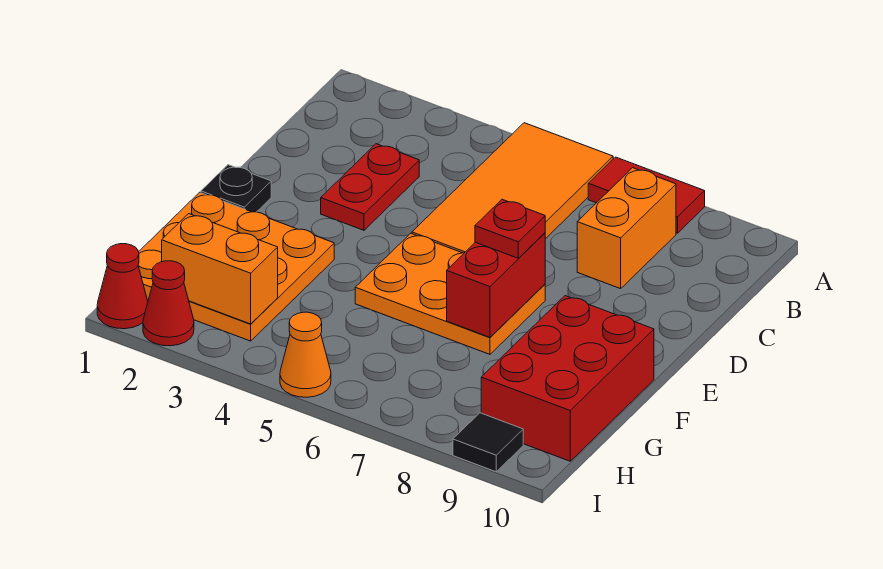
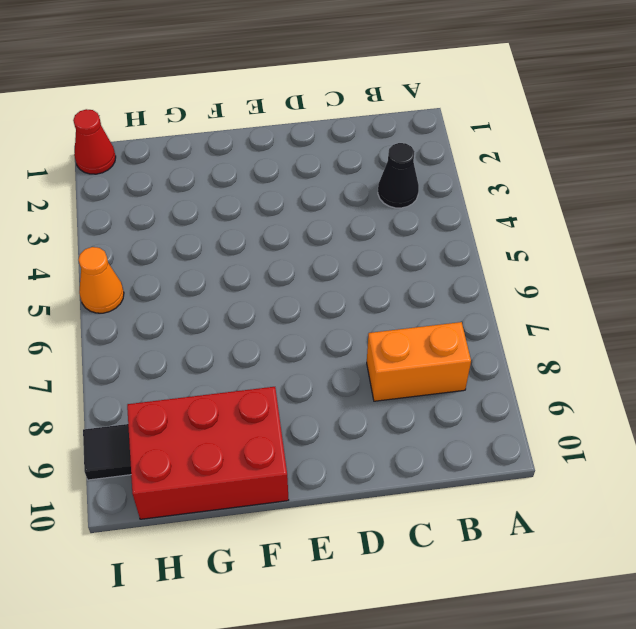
black 1x1 cone [378,143,419,208] -> none
none -> orange 2x4 tile [412,123,613,253]
none -> red 1x2 tile [588,157,705,233]
none -> red 1x2 plate [321,144,419,230]

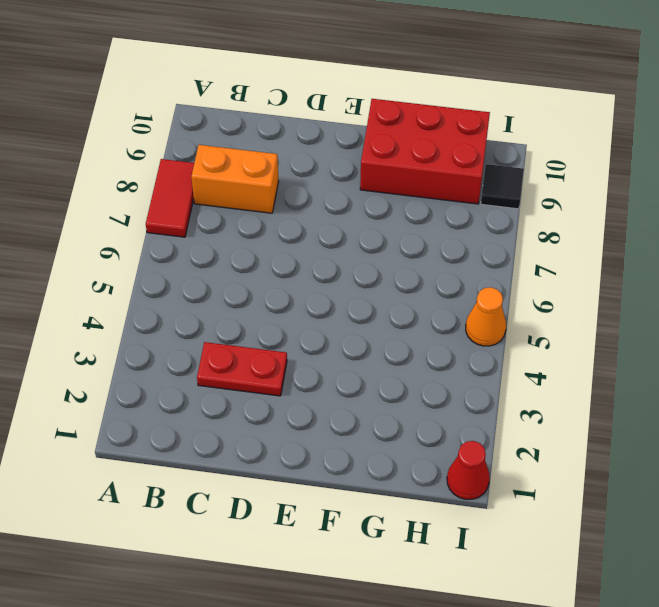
none -> orange 2x4 tile [412,123,613,253]
none -> black 1x1 plate [201,165,271,212]
none -> orange 2x3 plate [355,233,545,354]

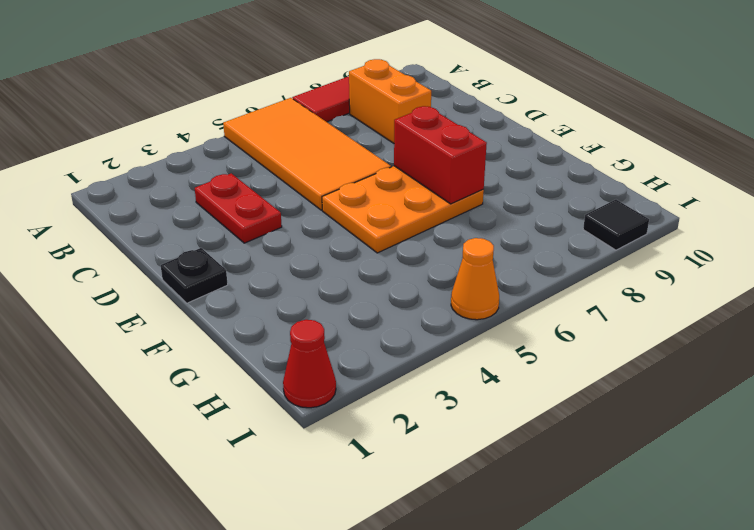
none -> orange 3x3 plate [138,192,334,341]
none -> red 2x3 brick [481,296,654,461]
none -> red 1x1 cone [143,261,194,346]

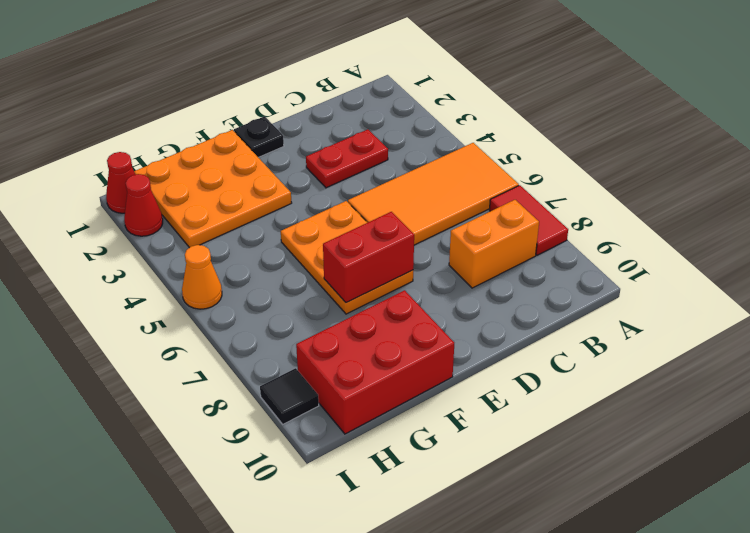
none -> orange 1x2 brick [162,214,278,324]
none -> red 1x1 plate [475,199,545,258]

